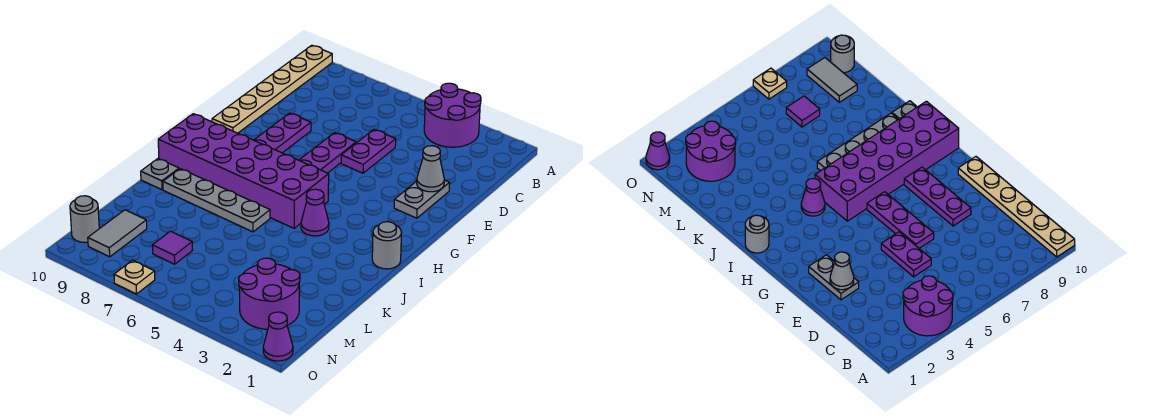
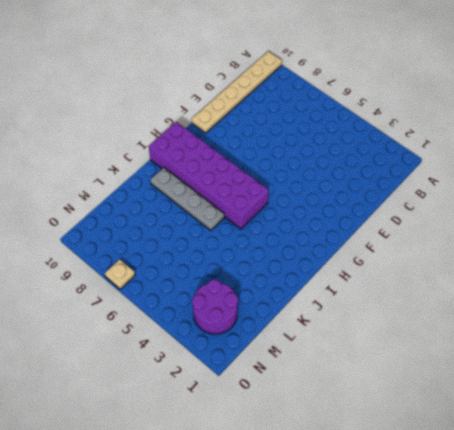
none -> purple 2x2 round brick [424,83,481,147]
none -> purple 1x2 plate [341,130,396,173]
none -> grey 1x2 plate [394,180,450,218]

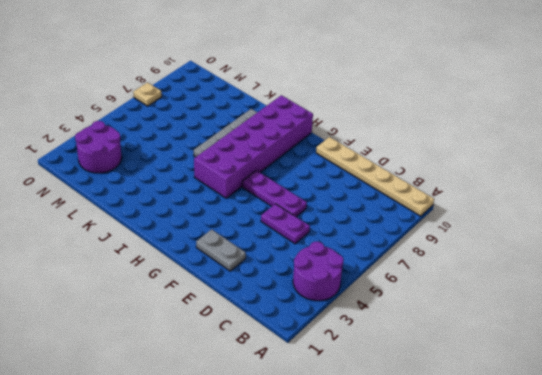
none -> purple 1x3 plate [254,113,311,153]
none -> grey 1x1 round brick [372,222,401,269]
none -> purple 1x1 cone [301,189,329,236]

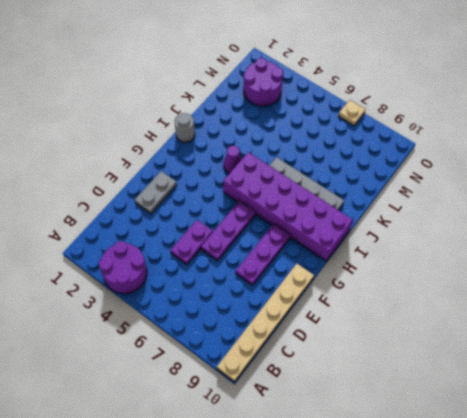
none -> grey 1x1 plate [141,159,179,190]
none -> purple 1x1 tile [152,231,193,264]
none -> grey 1x2 tile [88,210,147,257]

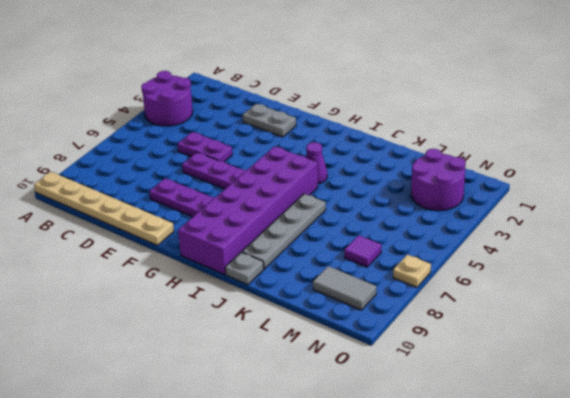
none -> grey 1x1 round brick [372,222,401,269]
none -> grey 1x1 round brick [70,196,99,243]
none -> purple 1x1 cone [263,312,293,361]

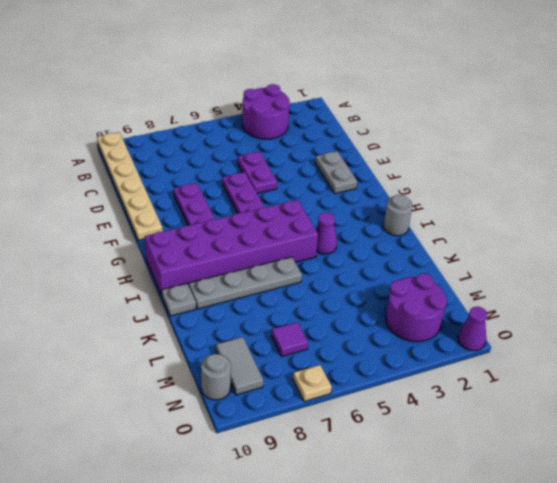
none -> grey 1x1 cone [417,146,444,192]

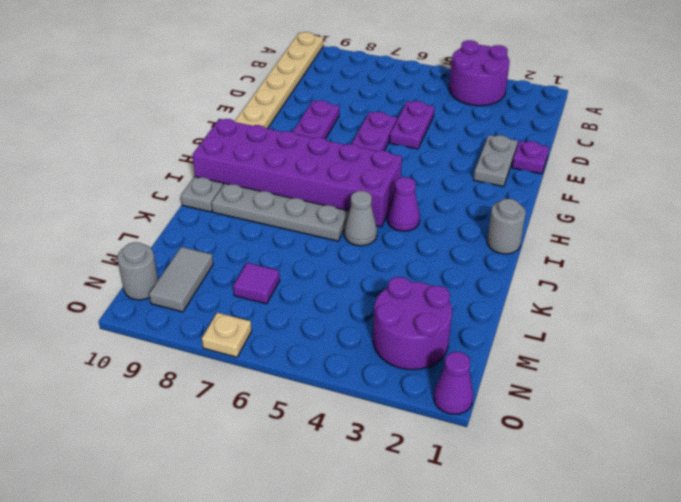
purple 1x1 plate [512,141,549,174] -> none
grey 1x1 cone [344,191,377,246] -> grey 1x1 cone moved to [417,146,444,192]

